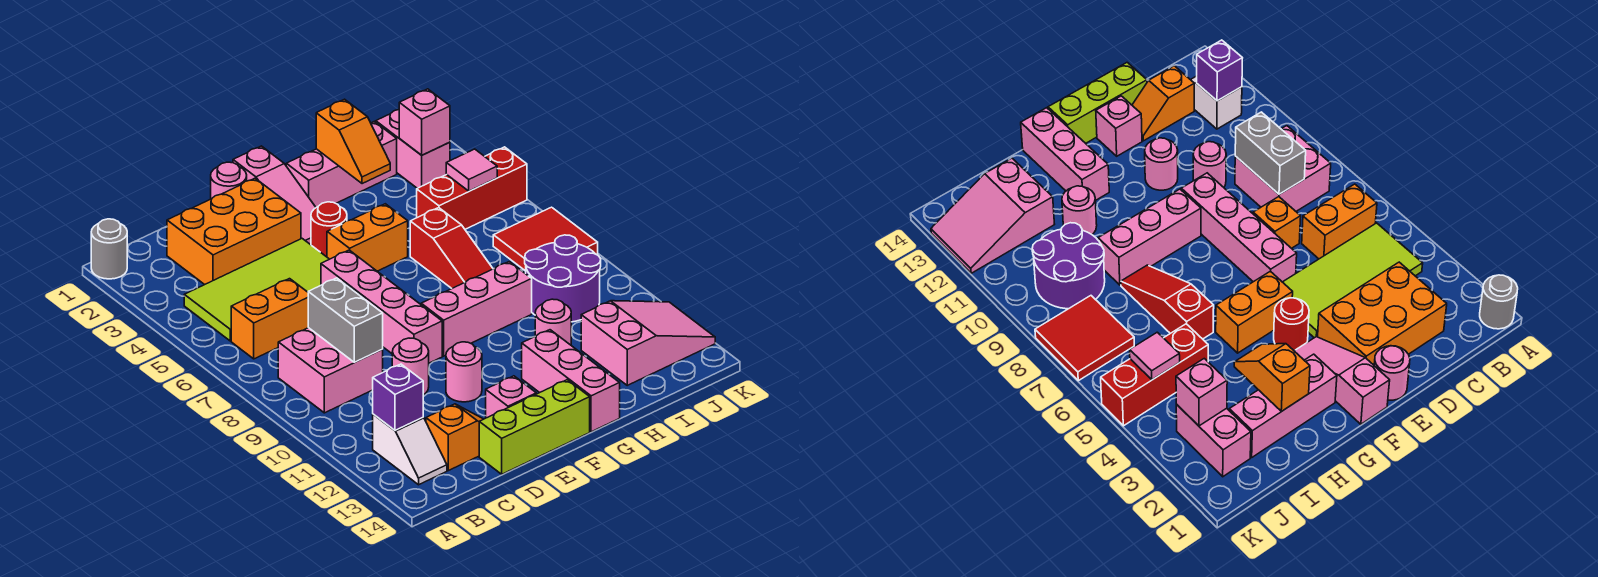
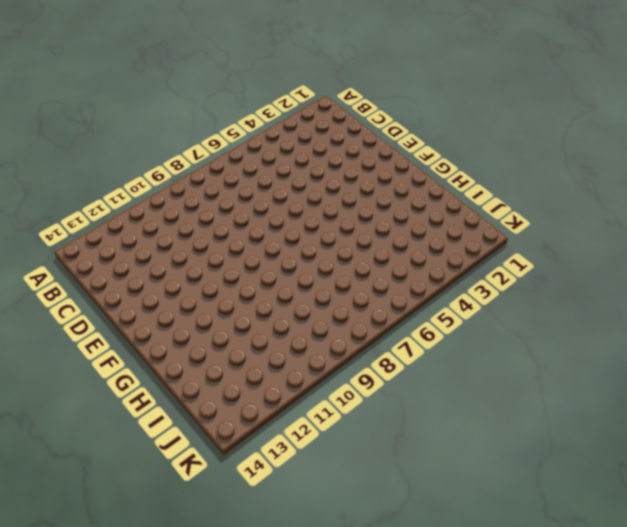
none -> grey 1x1 round brick [91,219,127,279]
none -> lime 2x4 tile [184,239,329,341]
none -> orange 1x2 brick [231,279,308,359]
none -> pink 2x2 brick [278,328,383,413]

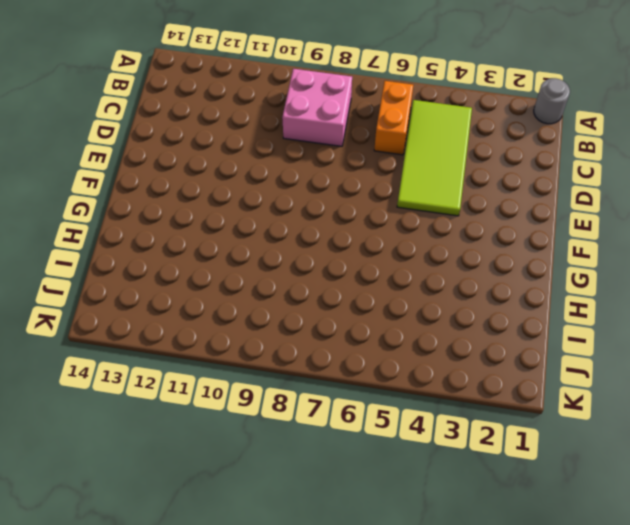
none -> white 1x2 slope [373,414,447,485]
none -> orange 2x3 brick [167,178,301,285]
none -> orange 1x2 slope [426,404,483,471]
none -> orange 1x1 brick [1253,197,1301,248]

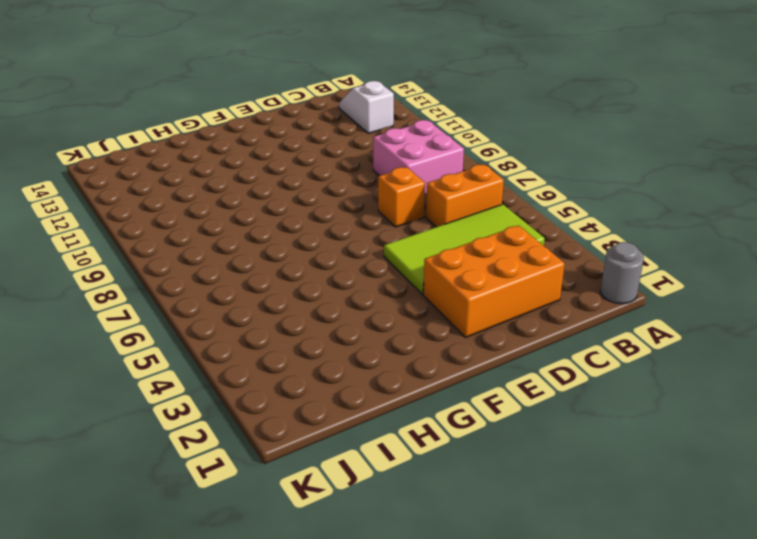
none -> orange 1x2 slope [426,404,483,471]
none -> pink 1x1 round brick [392,338,429,395]
none -> lime 1x3 brick [479,380,590,474]
none -> pink 1x1 round brick [211,162,247,199]

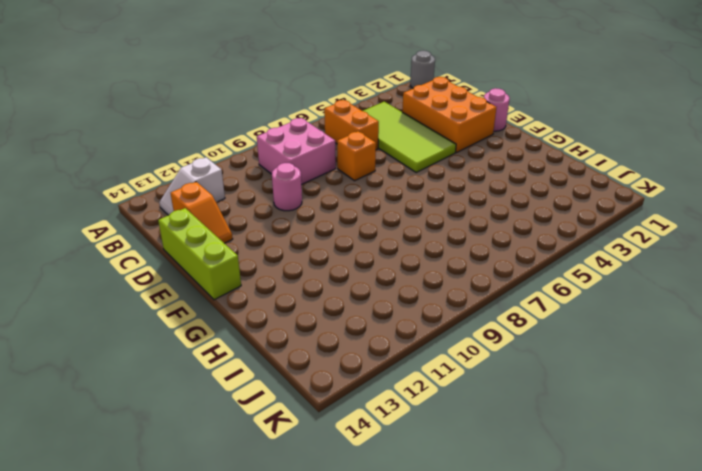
none -> pink 1x4 brick [321,250,442,363]
none -> pink 1x1 round brick [446,342,482,402]
none -> pink 1x1 brick [486,376,536,418]
none -> pink 1x3 slope [233,146,316,245]

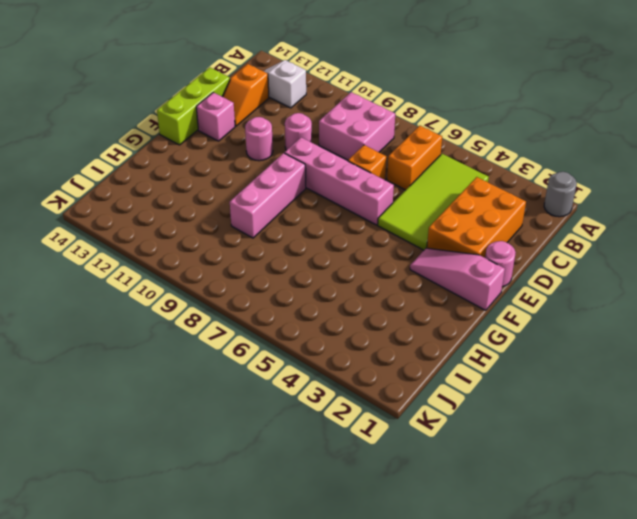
none -> red 1x1 round brick [311,202,347,257]
none -> orange 1x2 brick [327,204,408,271]
none -> pink 1x3 brick [286,122,397,207]
none -> pink 1x3 brick [522,330,620,432]

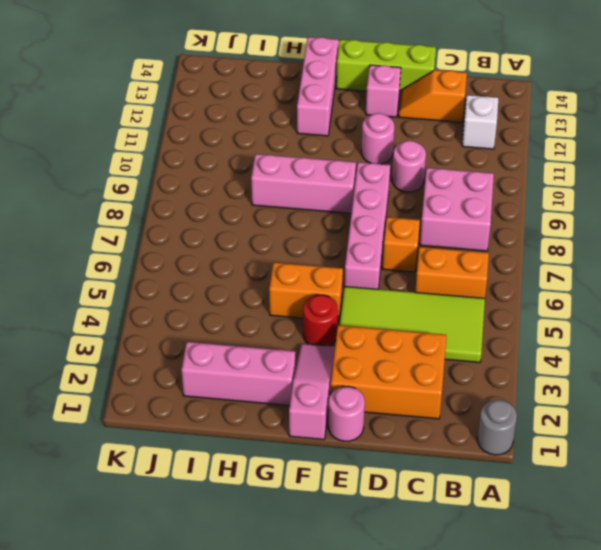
none -> red 1x3 slope [410,208,493,288]
none -> pink 1x1 round brick [535,299,571,345]
none -> red 1x3 brick [417,147,527,229]
none -> purple 2x2 round brick [525,235,601,322]

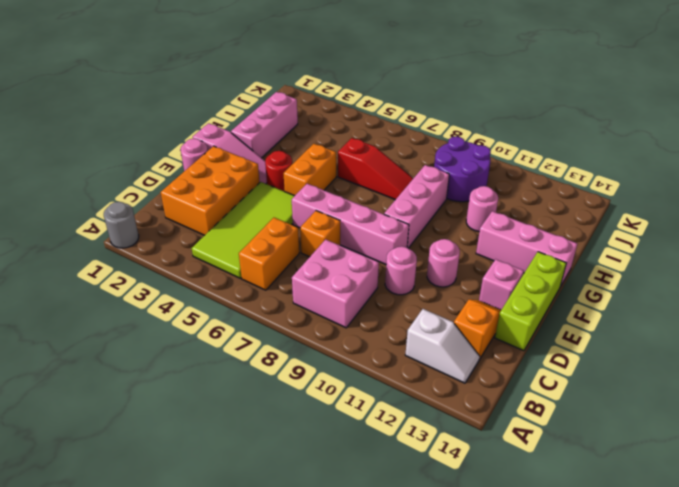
none -> red 1x3 brick [417,147,527,229]
none -> pink 2x3 slope [581,301,715,385]
none -> pink 1x2 brick [376,110,450,188]
none -> red 2x2 tile [493,207,598,271]

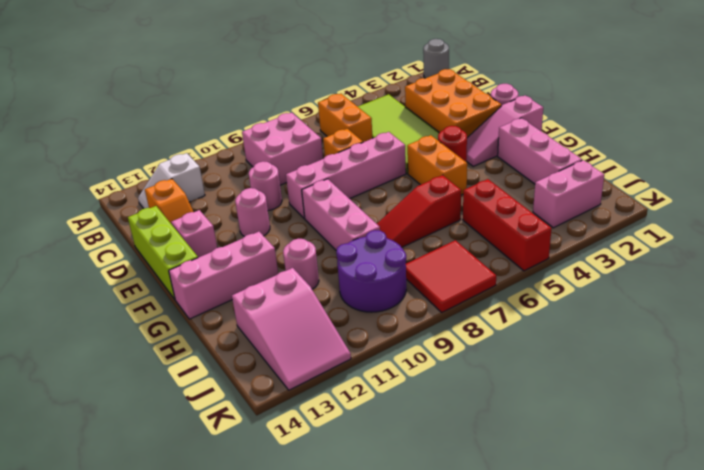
none -> purple 1x1 brick [373,364,423,430]
none -> grey 1x2 brick [308,278,383,362]
none -> orange 1x2 slope [316,99,390,184]
none -> pink 1x1 brick [399,89,450,155]

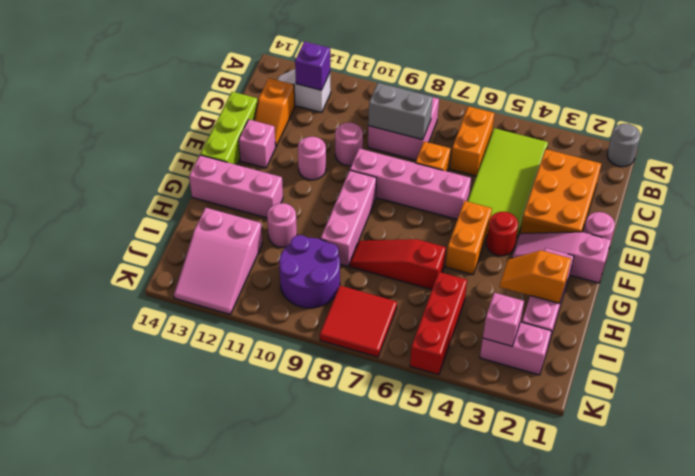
none -> pink 1x1 tile [446,149,497,191]

